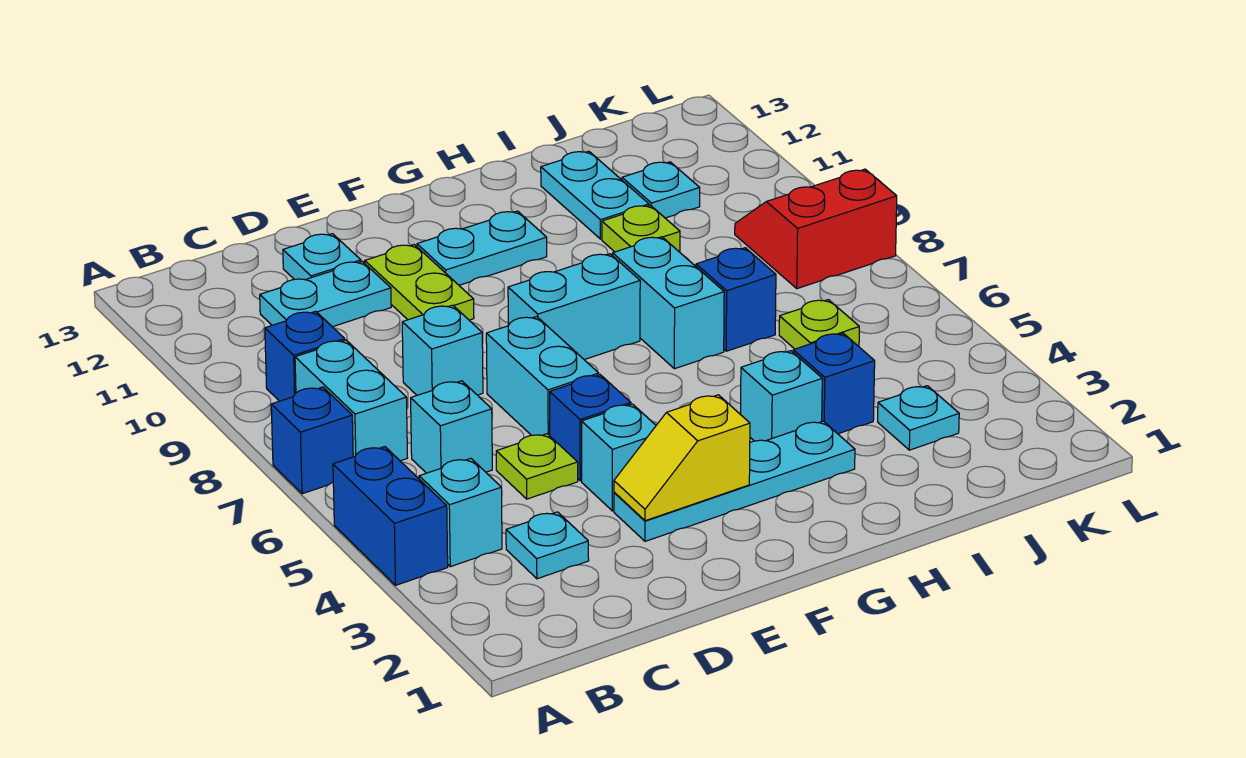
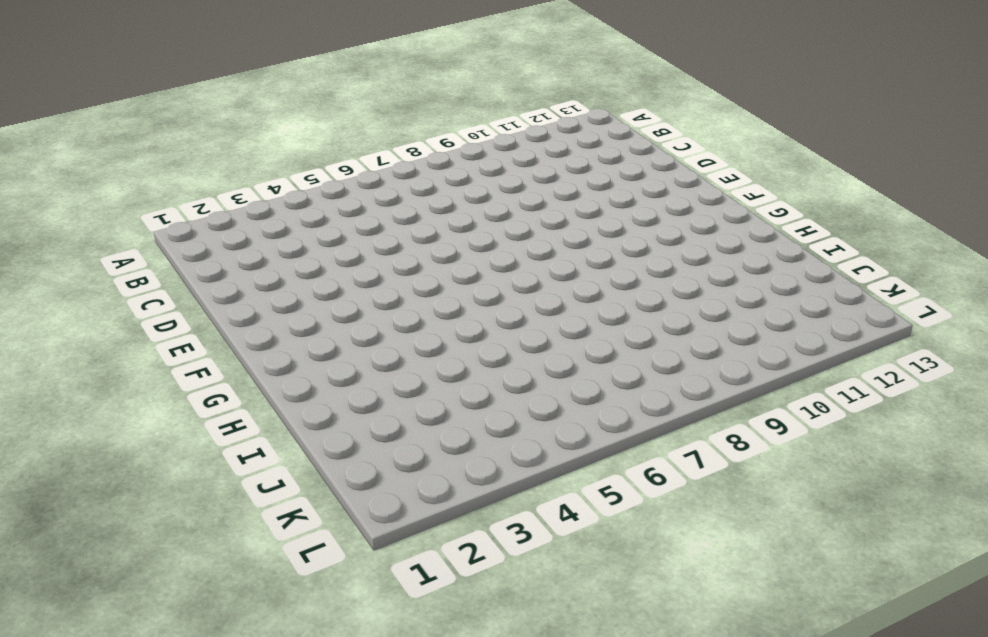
none -> blue 1x2 brick [333,447,448,585]
none -> blue 1x1 brick [271,387,353,494]
none -> cyan 1x1 brick [419,458,502,567]

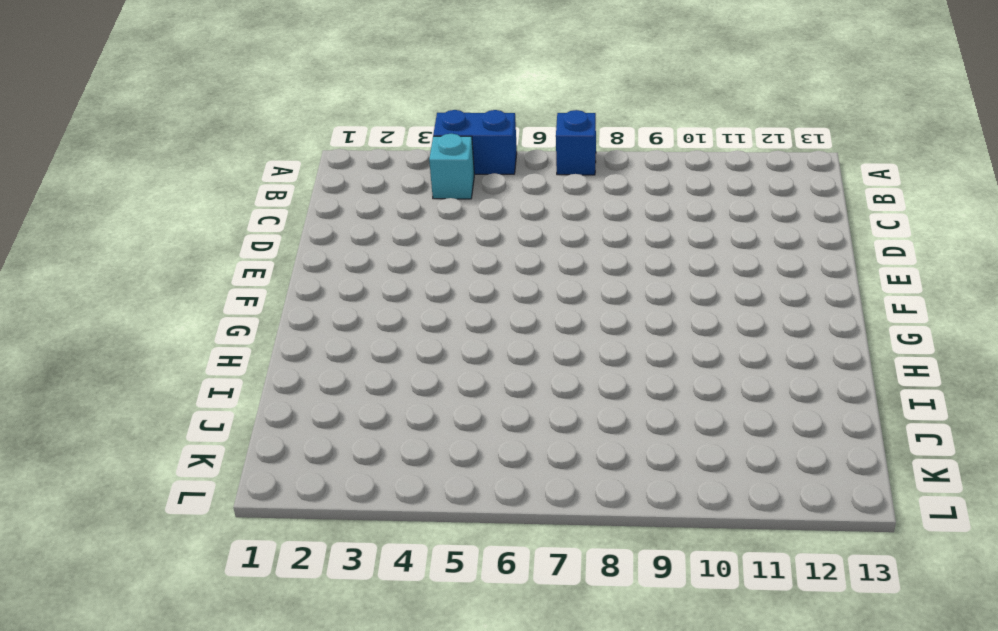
none -> cyan 1x2 brick [295,340,407,461]
none -> blue 1x1 brick [265,311,345,401]
none -> cyan 1x1 plate [506,512,589,579]

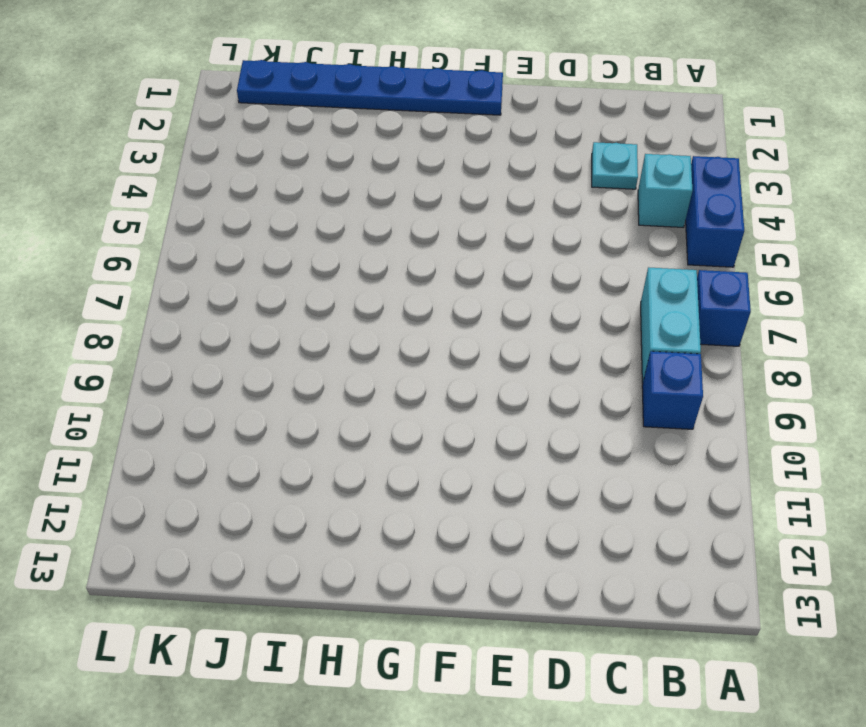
blue 1x6 plate [237,60,503,115] -> none
none -> cyan 1x1 brick [411,381,492,473]
none -> cyan 1x2 plate [260,261,391,327]
none -> lime 1x1 plate [496,434,578,499]

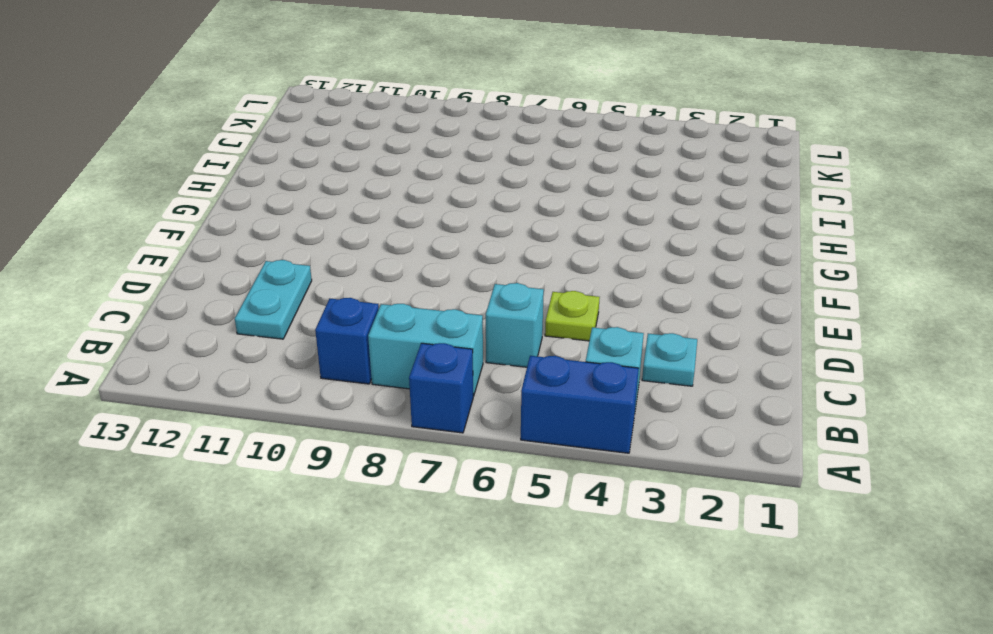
none -> cyan 1x1 brick [402,305,483,395]
none -> cyan 1x1 plate [283,234,361,280]
none -> cyan 1x4 plate [614,421,855,541]

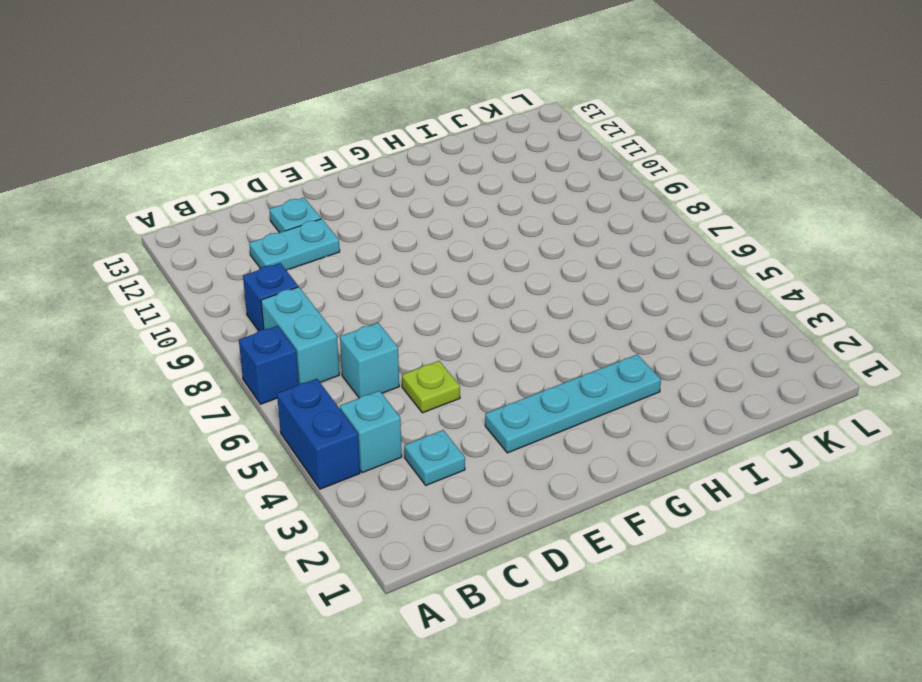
none -> cyan 1x1 brick [402,305,483,395]
none -> cyan 1x1 brick [582,404,656,511]
none -> blue 1x1 brick [550,375,631,481]

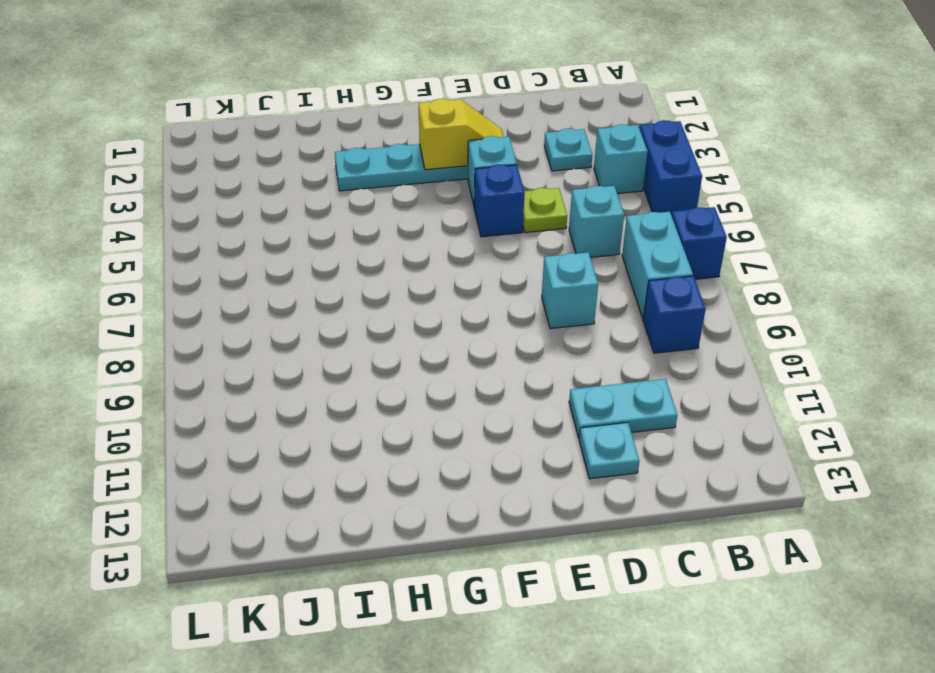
none -> cyan 1x2 brick [486,317,599,436]
none -> lime 1x2 plate [365,245,474,320]
none -> cyan 1x2 brick [508,254,640,360]

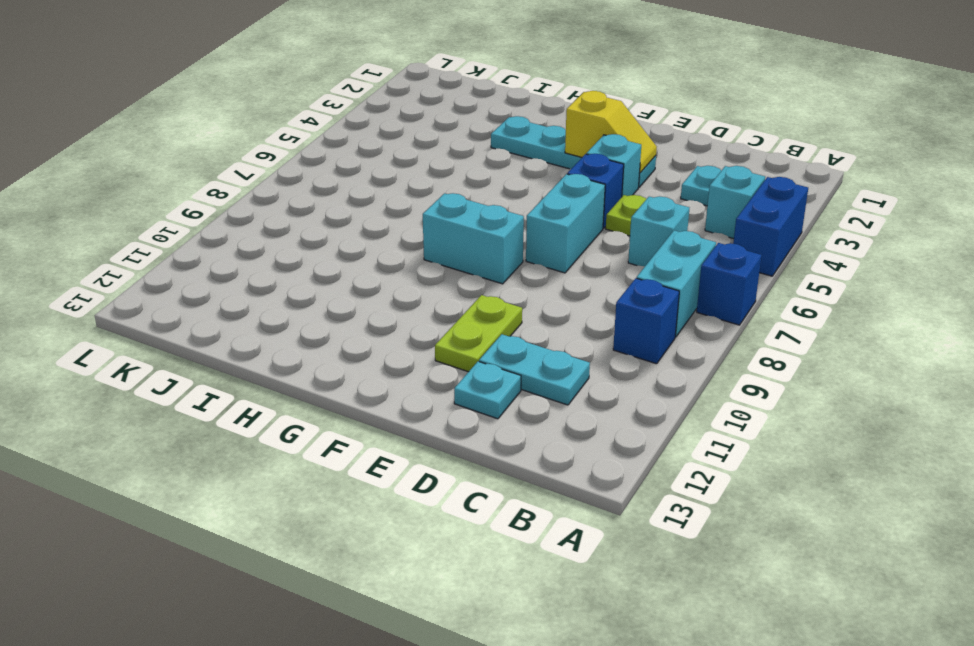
none -> cyan 1x1 brick [402,305,483,395]
none -> cyan 1x2 plate [417,211,547,285]
none -> cyan 1x1 brick [740,351,822,441]

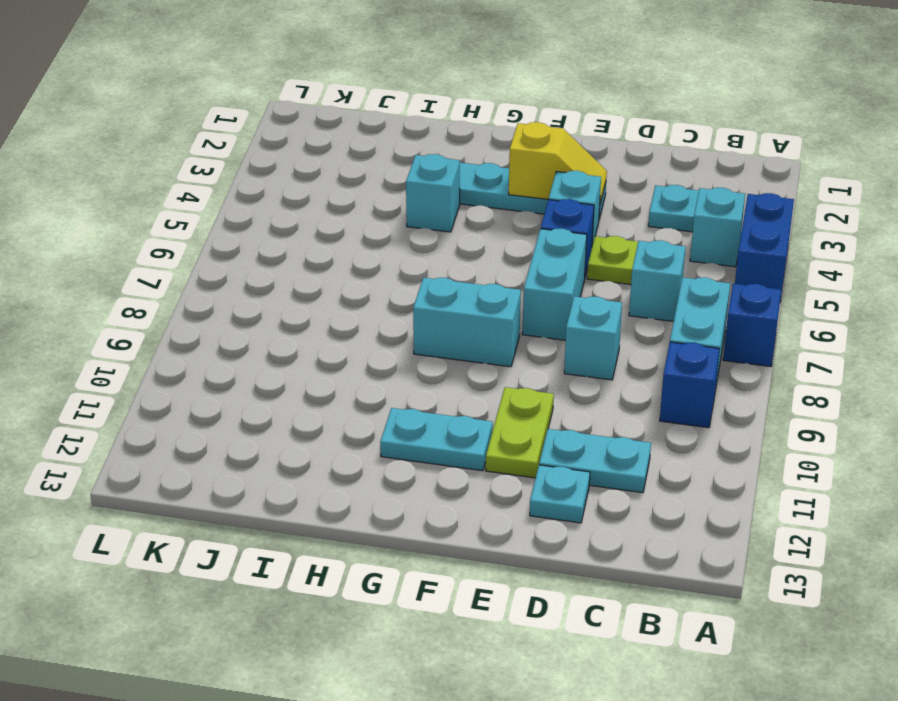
none -> cyan 1x2 brick [613,237,724,369]
none -> blue 1x1 brick [793,333,875,434]
none -> blue 1x1 brick [696,248,776,351]

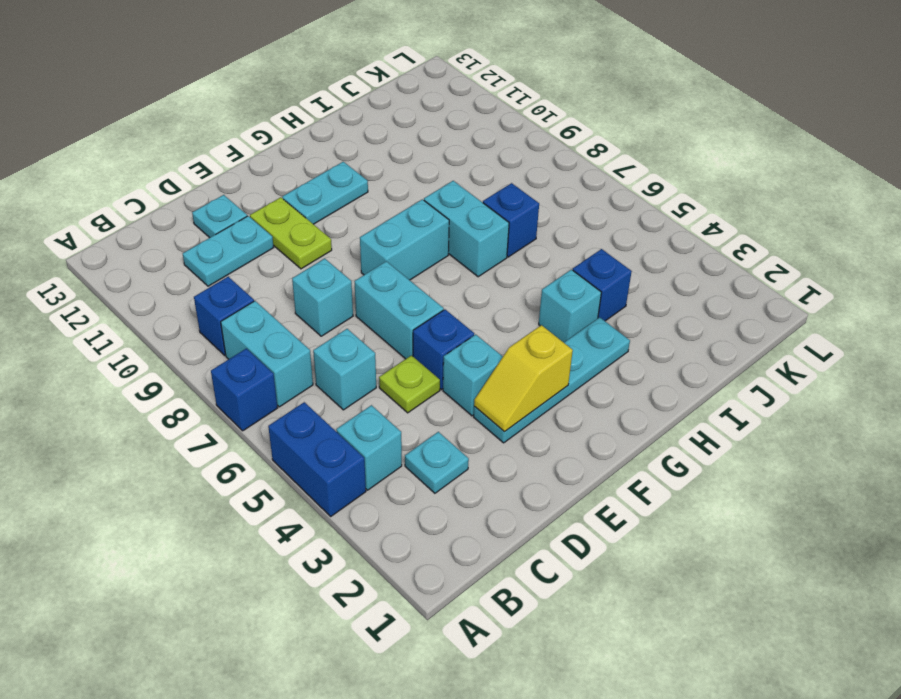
none -> lime 1x1 plate [602,205,680,252]
none -> cyan 1x2 plate [541,151,649,239]
none -> cyan 1x1 plate [878,386,959,450]

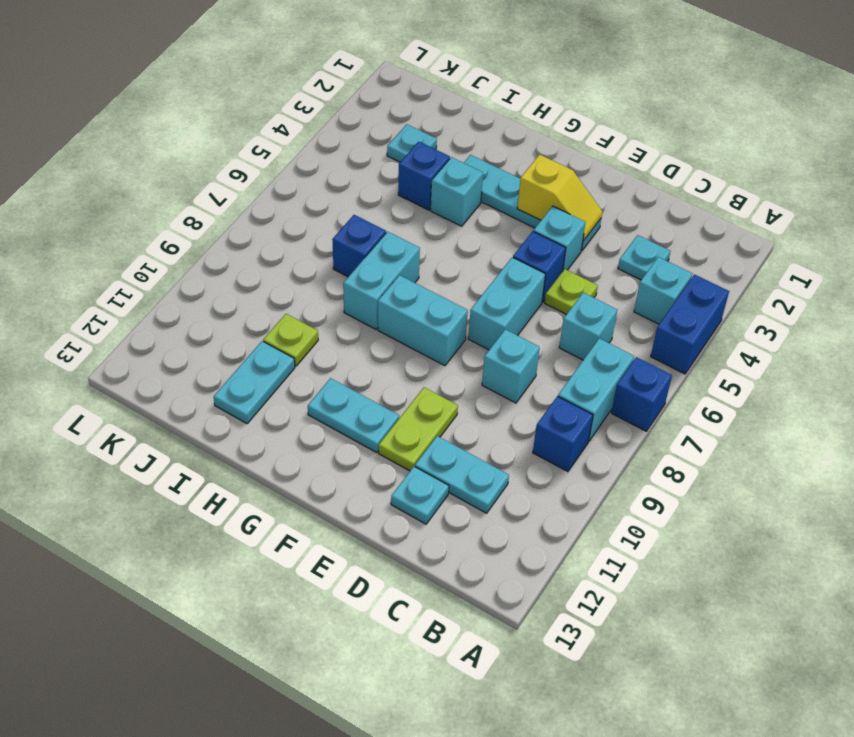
none -> lime 1x1 plate [779,300,859,349]
none -> cyan 1x1 plate [622,162,700,218]
none -> red 2x2 slope [735,169,897,289]

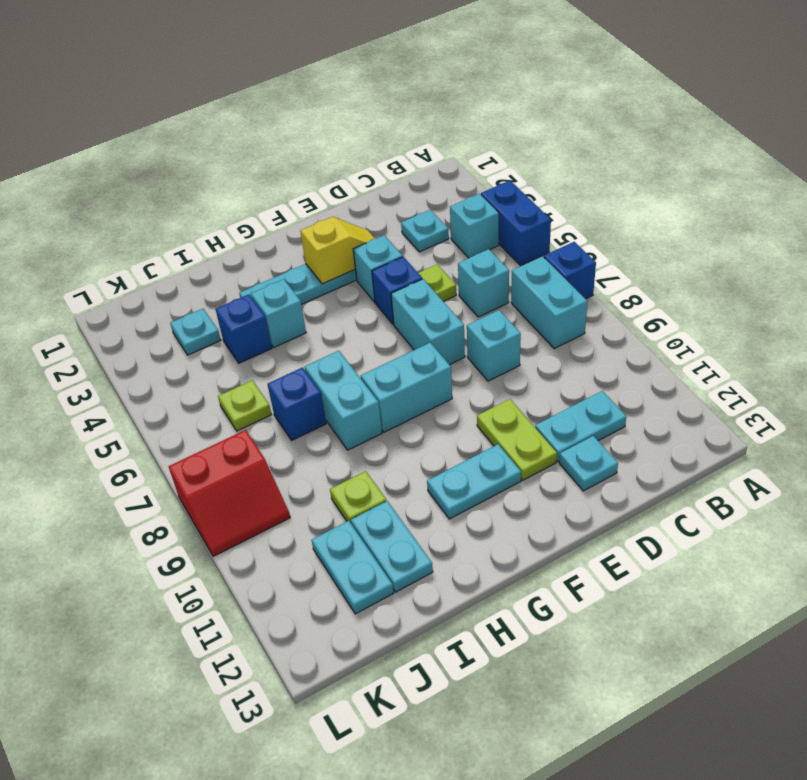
cyan 1x2 plate [312,521,393,614] -> cyan 1x1 plate [622,162,700,218]
none -> blue 1x1 brick [265,311,345,401]

